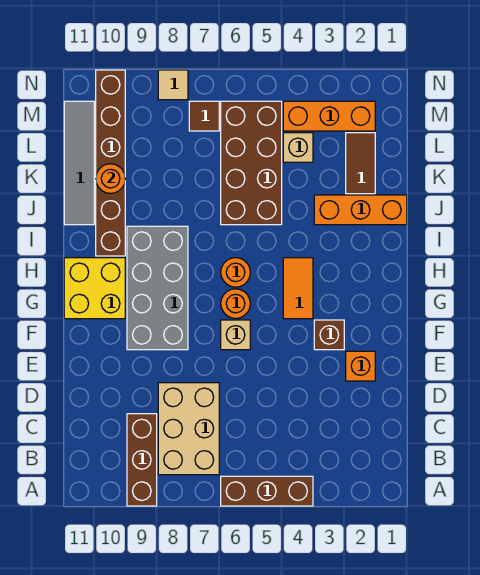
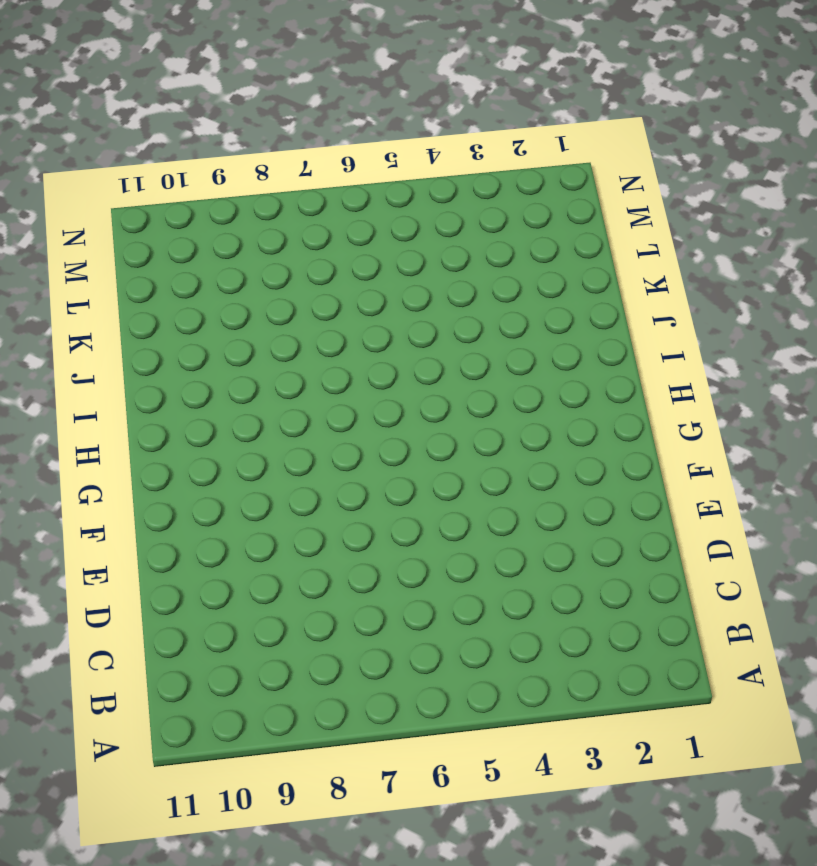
none -> brown 1x3 brick [221,476,313,506]
none -> brown 1x3 brick [127,414,157,506]
none -> tan 2x3 brick [158,383,219,475]

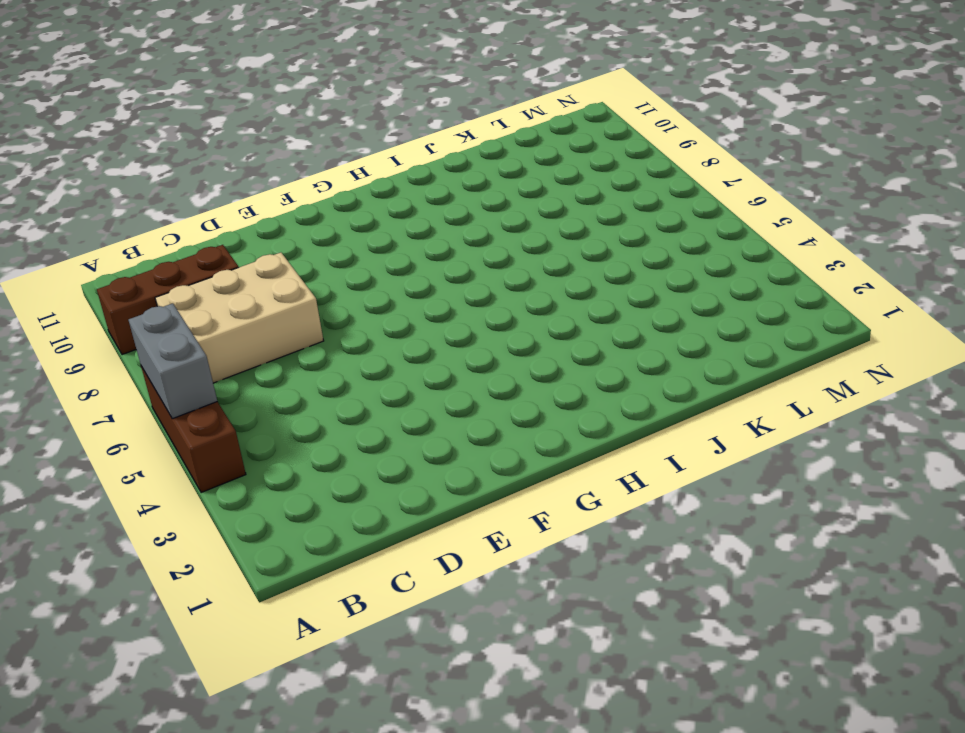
grey 1x2 brick [129,303,217,419] -> none
none -> orange 1x1 brick [346,351,375,381]
none -> brown 1x1 brick [314,320,344,350]
none -> tan 1x1 brick [221,320,250,350]

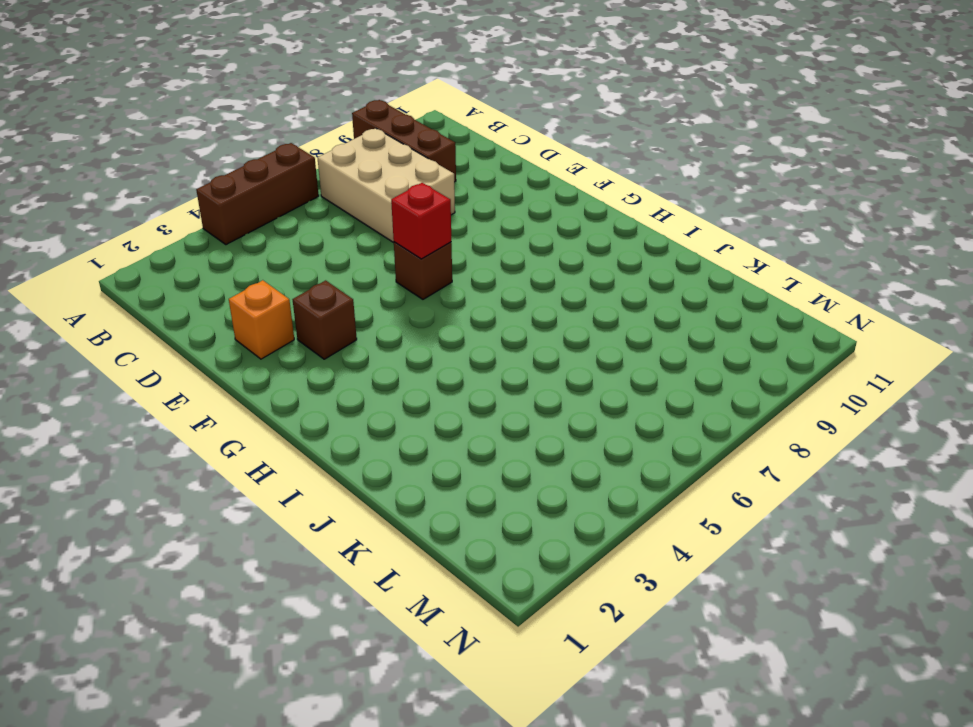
brown 1x1 brick [394,242,452,299] -> tan 1x1 brick [221,320,250,350]
red 1x1 brick [391,183,451,259] -> none
none -> grey 2x4 brick [127,226,188,350]
none -> orange 1x2 tile [283,258,313,319]
none -> orange 1x1 round brick [221,289,250,318]

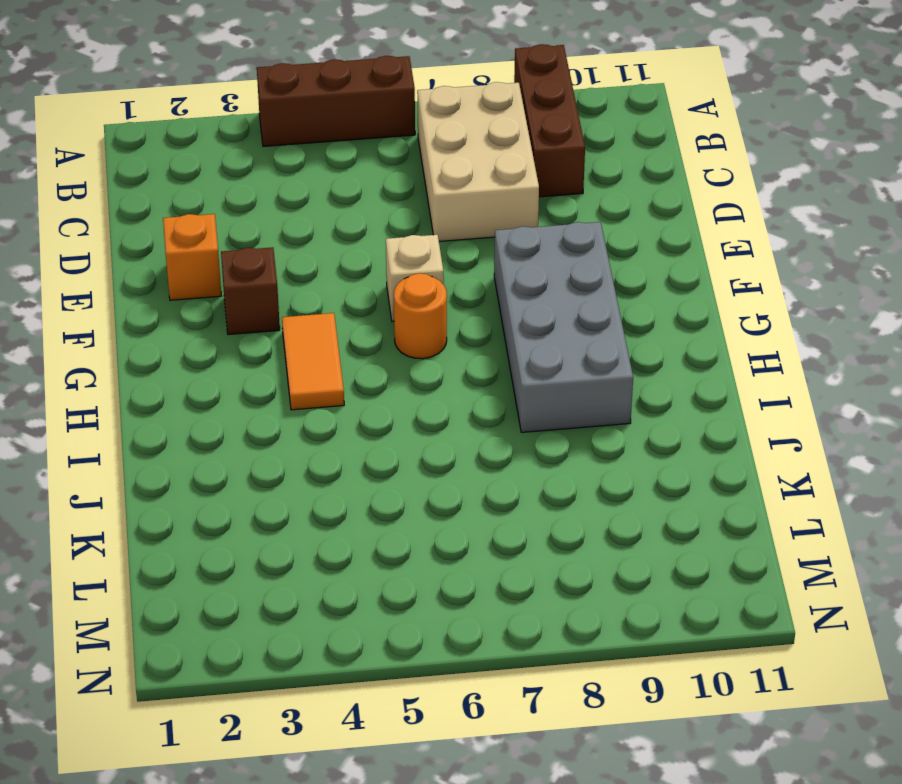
none -> yellow 2x2 brick [64,258,125,319]
none -> orange 1x1 round brick [221,258,250,287]
none -> brown 1x6 brick [96,70,125,256]

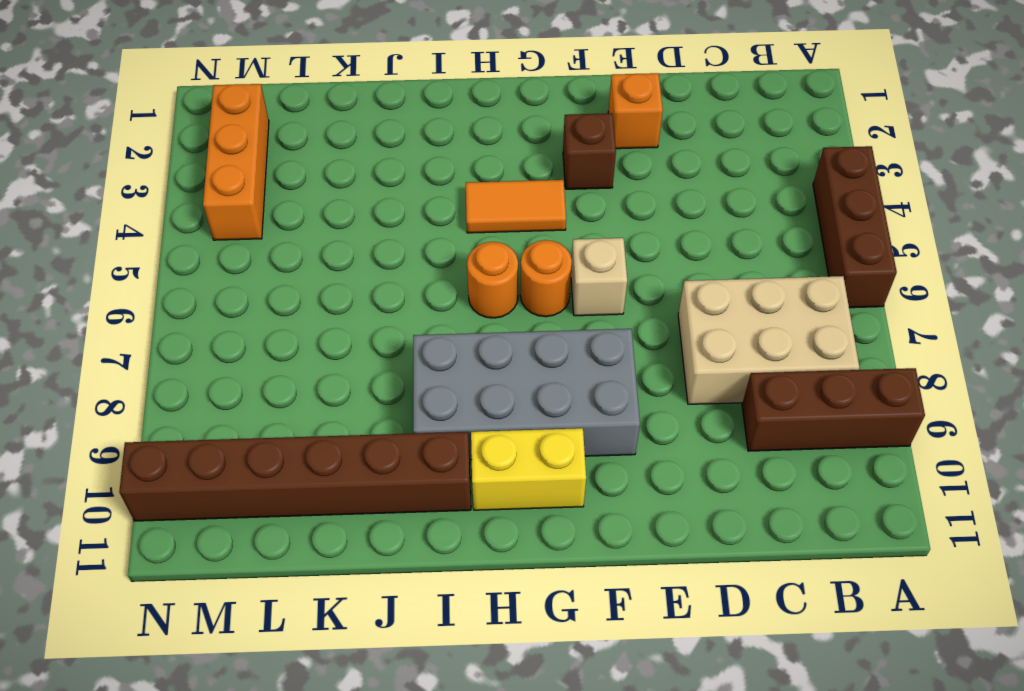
yellow 1x2 brick [471,428,586,510] -> yellow 2x2 brick [64,258,125,319]
none -> orange 1x3 brick [314,195,407,225]
none -> brown 2x4 brick [221,101,282,225]
none -> grey 1x4 tile [64,101,94,225]

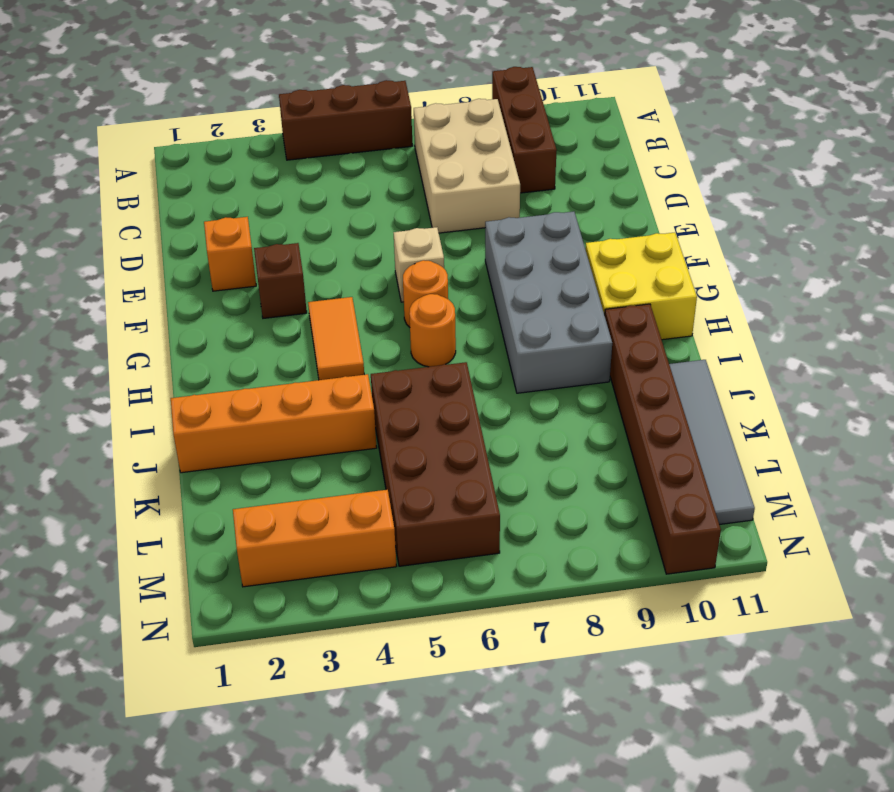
orange 1x4 brick [171,374,377,473] -> orange 1x3 brick [314,195,407,225]
none -> brown 1x2 tile [346,133,375,194]
none -> tan 1x1 brick [283,133,313,162]
none -> brown 1x1 tile [189,101,219,131]

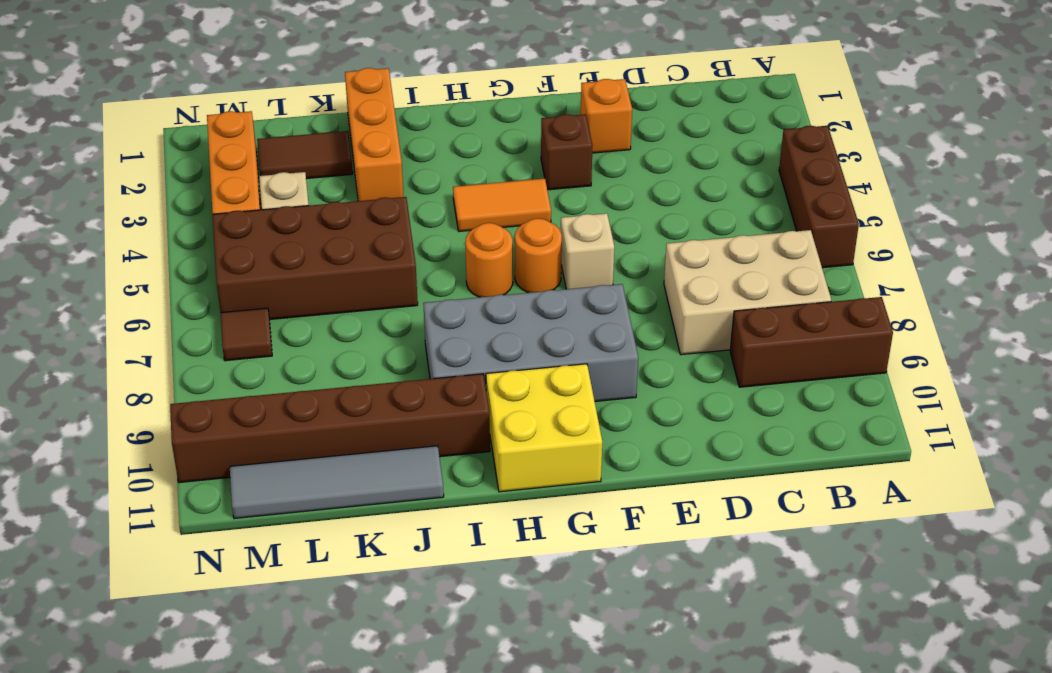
none -> tan 1x1 tile [158,70,188,100]
none -> orange 1x1 round brick [96,164,125,193]

